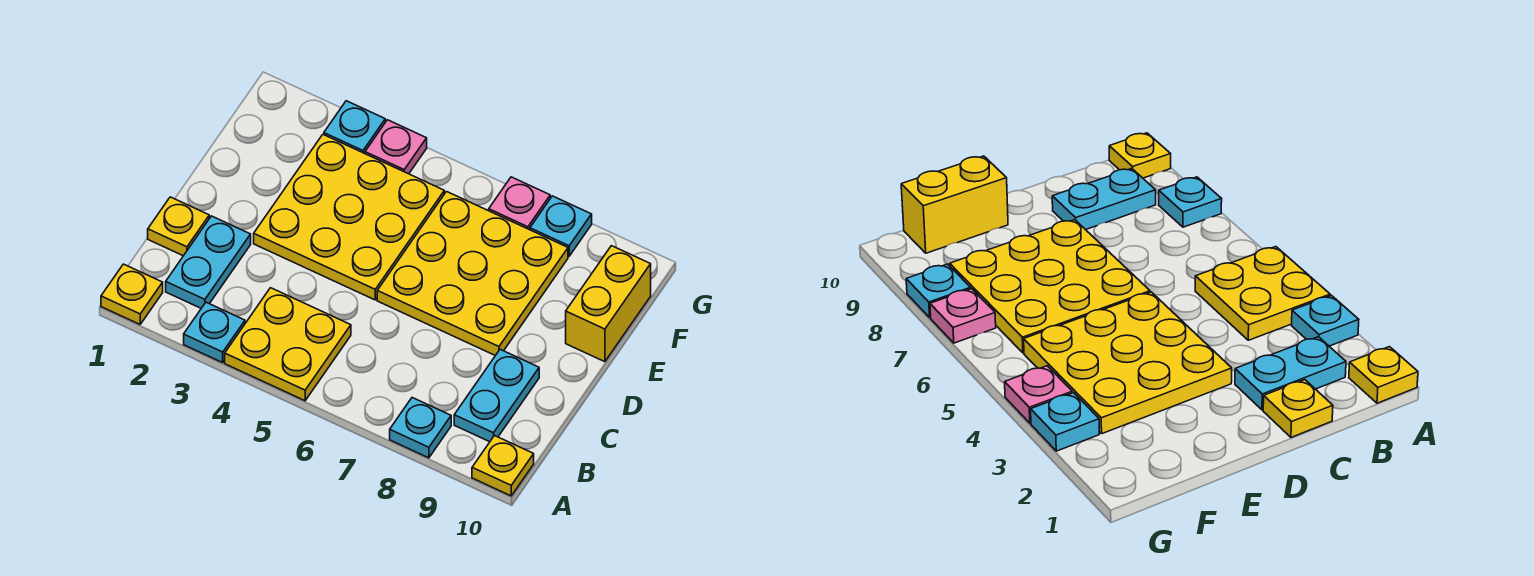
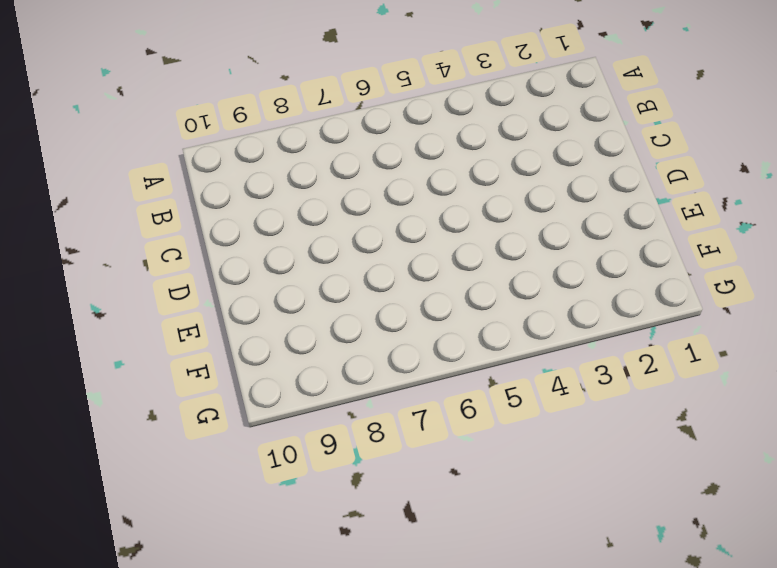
none -> yellow 1x1 plate [101,264,163,324]
none -> cyan 1x1 plate [184,302,245,363]
none -> yellow 2x2 plate [225,288,351,401]

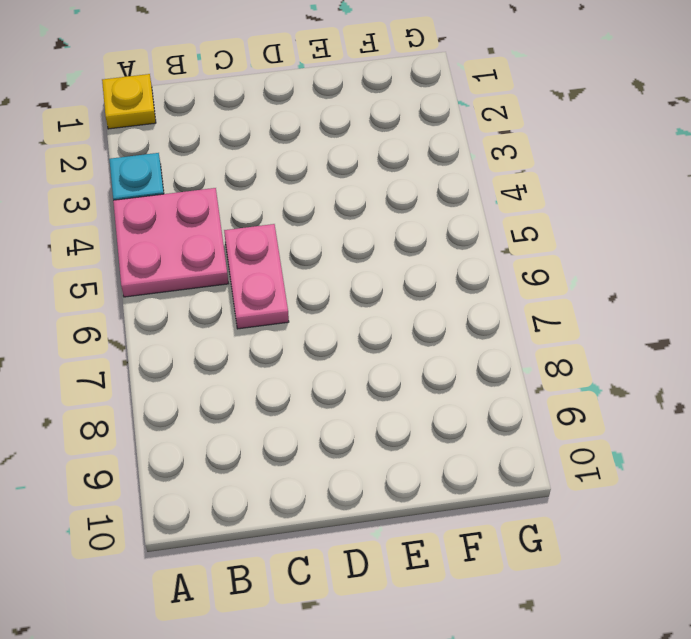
pink 2x2 plate [113,188,228,297] -> yellow 2x2 plate [225,288,351,401]
pink 1x2 plate [224,224,289,329] -> none
none -> cyan 1x1 plate [390,398,451,458]
none -> yellow 1x1 plate [472,436,534,496]
none -> cyan 1x2 plate [166,216,251,308]

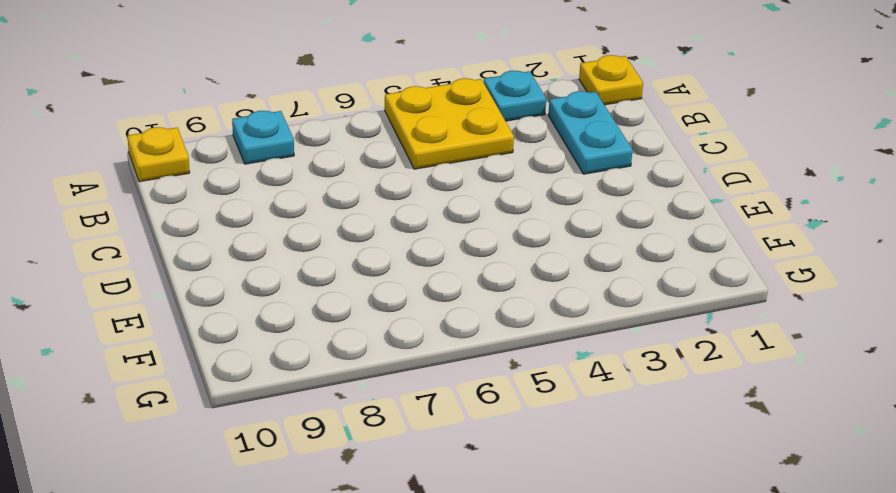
none -> cyan 1x2 plate [454,349,539,442]
none -> yellow 1x1 plate [148,197,209,256]
none -> yellow 3x3 plate [254,135,444,300]

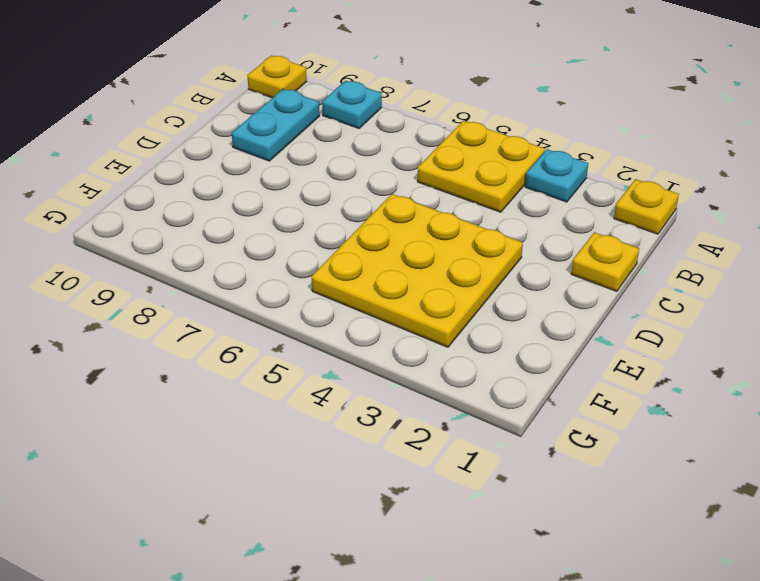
none -> cyan 1x2 plate [166,216,251,308]
none -> yellow 3x3 plate [377,192,568,356]
none -> yellow 1x2 brick [566,246,651,362]

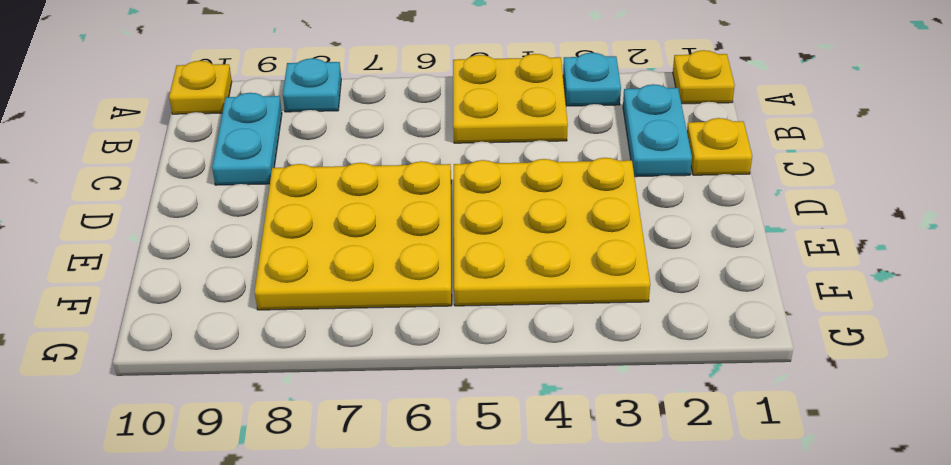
none -> yellow 1x2 brick [566,246,651,362]
none -> cyan 1x1 plate [324,101,385,154]
none -> pink 1x1 plate [365,120,427,174]

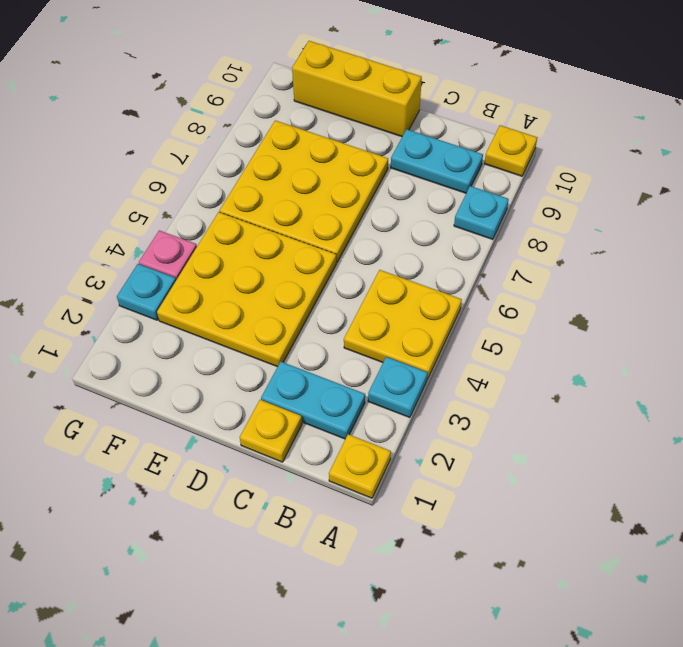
yellow 1x3 brick [292,41,422,137] -> yellow 1x2 brick [566,246,651,362]
none -> pink 1x1 plate [489,177,550,230]
none -> cyan 1x1 plate [530,196,592,256]

